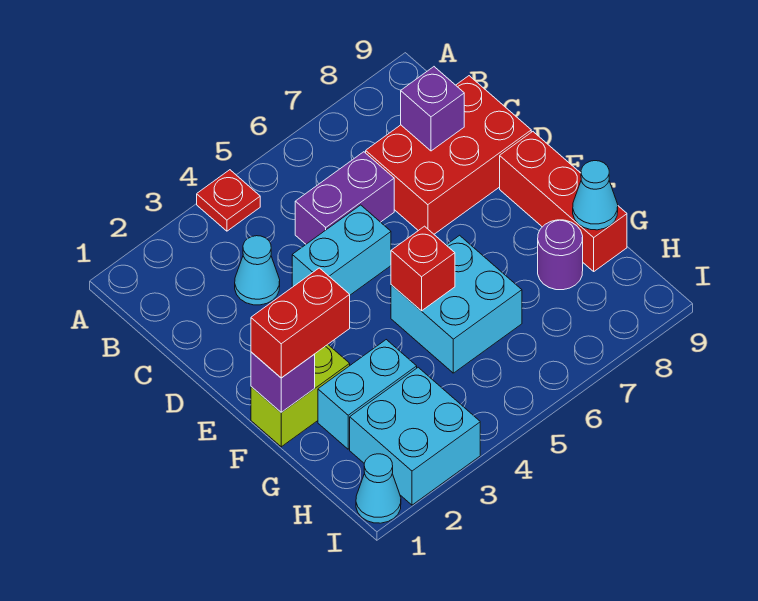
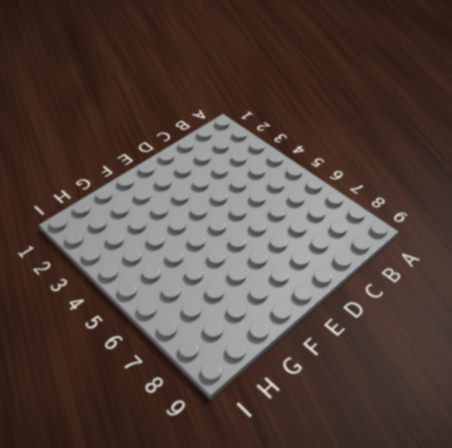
none -> red 1x1 plate [197,170,260,231]
none -> cyan 1x1 cone [235,236,280,305]
none -> purple 1x2 brick [295,152,394,244]

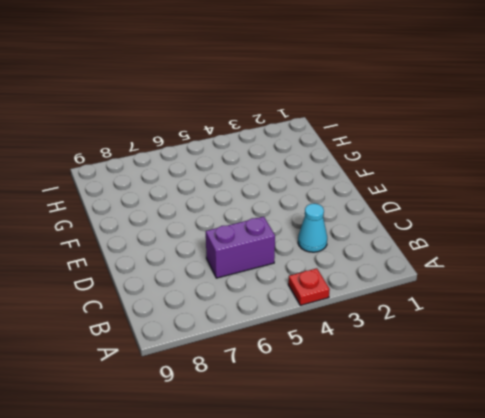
none -> red 2x3 brick [366,76,531,234]
none -> cyan 1x2 brick [292,205,391,295]
none -> red 1x3 brick [500,132,627,271]

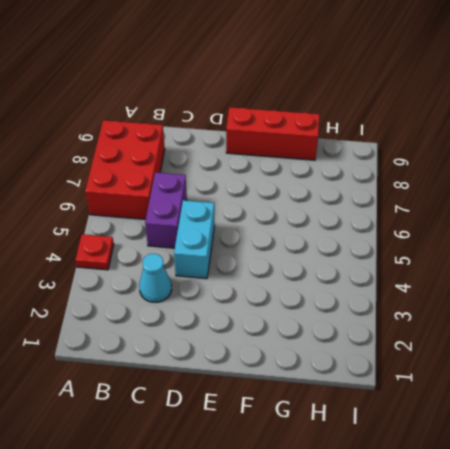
red 2x3 brick [85,120,165,219] -> red 2x3 brick moved to [366,76,531,234]
none -> lime 1x2 brick [251,345,350,447]
none -> cyan 2x2 brick [391,235,522,373]
none -> cyan 1x2 brick [318,340,417,449]

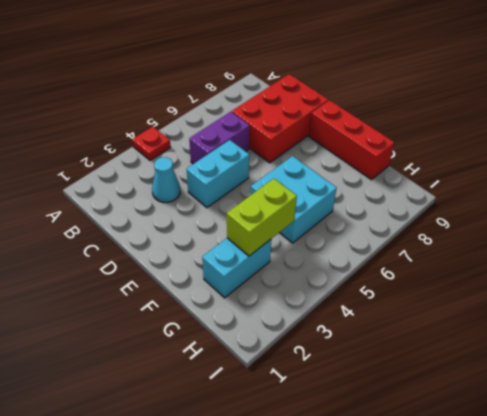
lime 1x2 brick [227,179,297,256] -> lime 1x2 brick moved to [251,345,350,447]
none -> purple 1x1 round brick [538,220,583,290]
none -> cyan 2x2 brick [350,367,480,505]
none -> cyan 1x1 cone [356,454,401,523]

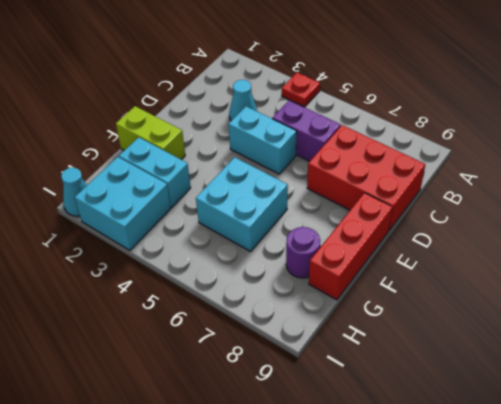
none -> purple 1x1 brick [401,67,464,151]
none -> purple 1x1 brick [251,352,315,412]
none -> red 1x1 brick [391,226,455,311]

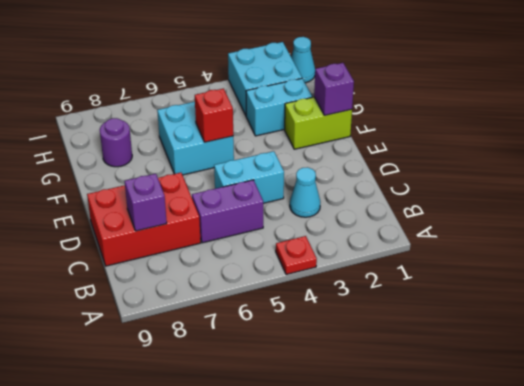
none -> red 1x3 brick [500,132,627,271]
none -> cyan 1x1 cone [573,161,618,230]
none -> red 1x2 brick [251,268,350,378]

